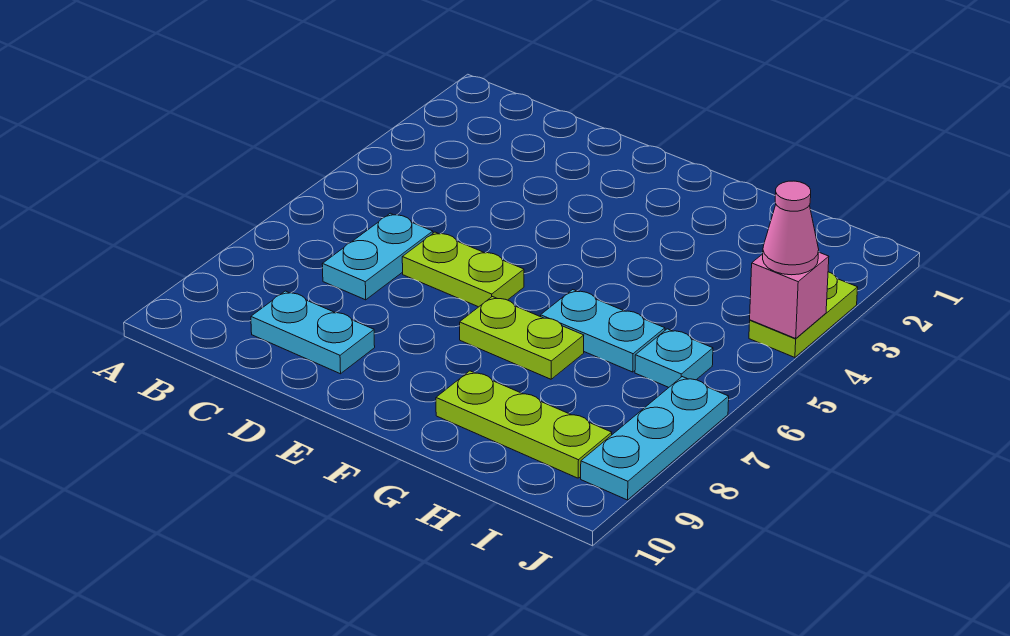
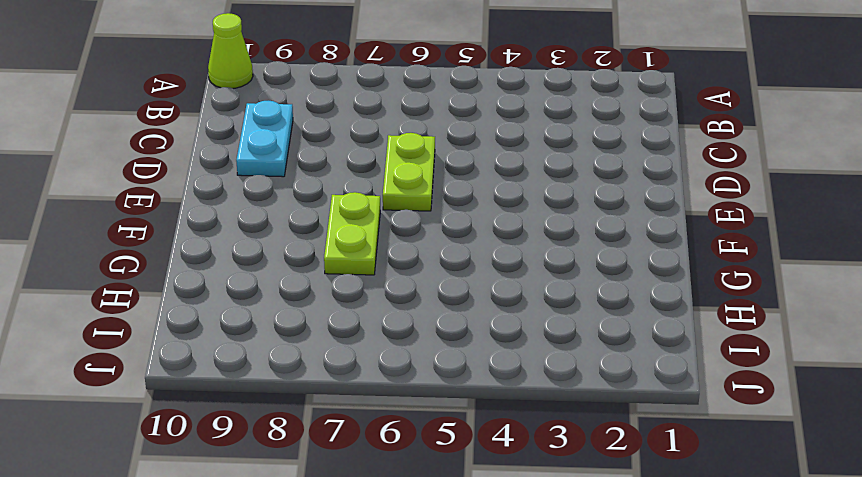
lime 1x1 cone [208,13,253,88] -> none
none -> cyan 1x2 plate [322,213,433,300]
none -> cyan 1x2 plate [541,290,665,372]

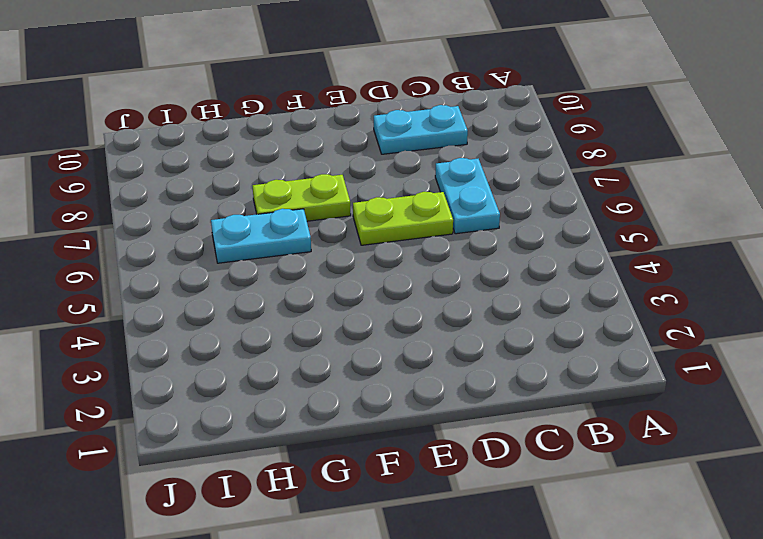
none -> lime 1x3 plate [436,371,612,478]
none -> cyan 1x1 plate [635,329,713,387]

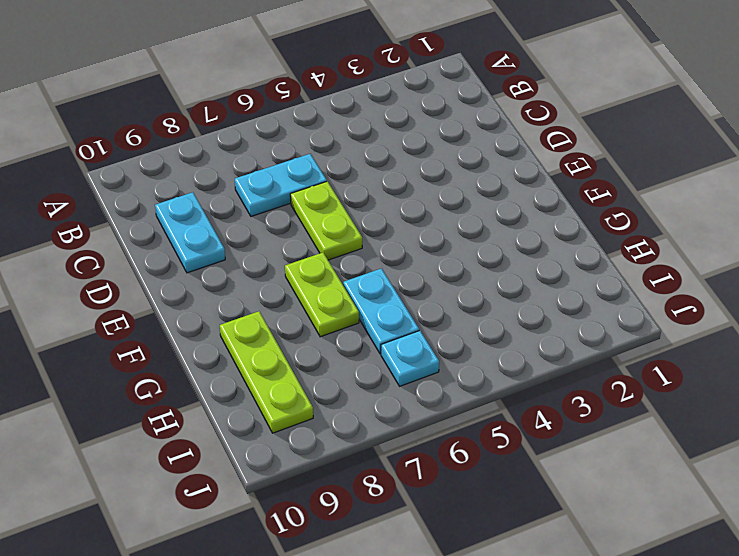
none -> lime 1x2 plate [749,272,858,357]
none -> cyan 1x3 plate [581,377,729,500]

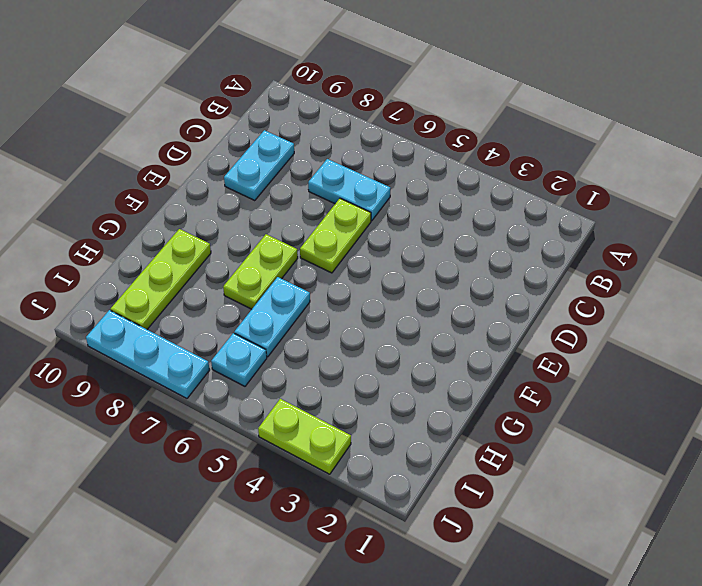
none -> pink 1x1 brick [750,252,829,338]
none -> pink 1x1 cone [763,181,819,275]

